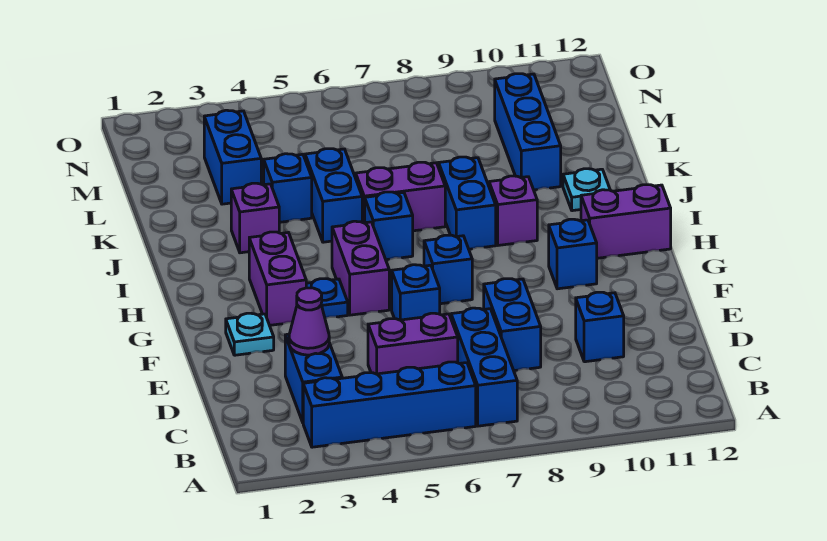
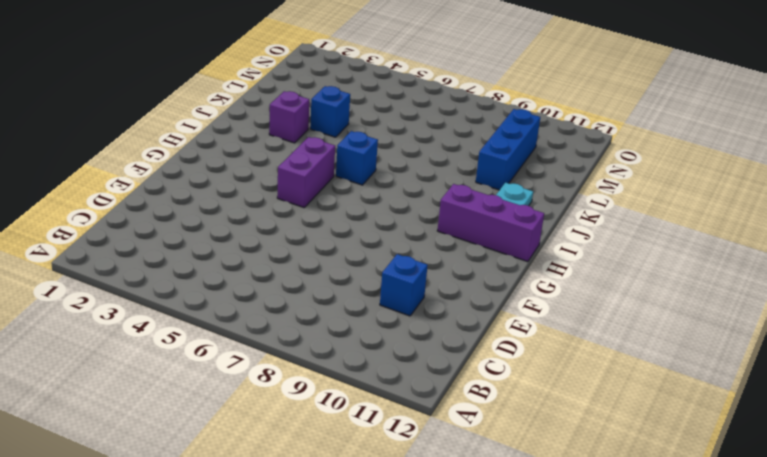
purple 1x3 brick [437,184,544,262] -> purple 1x2 brick [581,185,671,258]
none -> blue 1x4 brick [303,362,476,447]
none -> blue 1x3 brick [451,308,517,426]
none -> blue 1x2 brick [285,334,342,422]

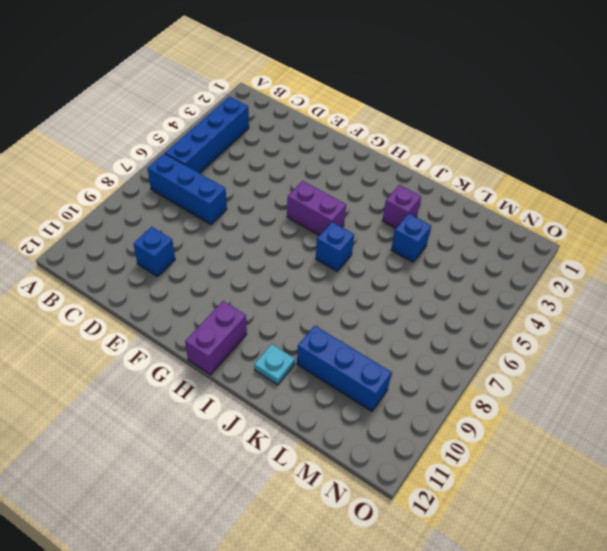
none -> blue 1x2 brick [285,334,342,422]
none -> purple 1x2 brick [368,313,458,374]
none -> blue 1x2 brick [484,279,541,371]

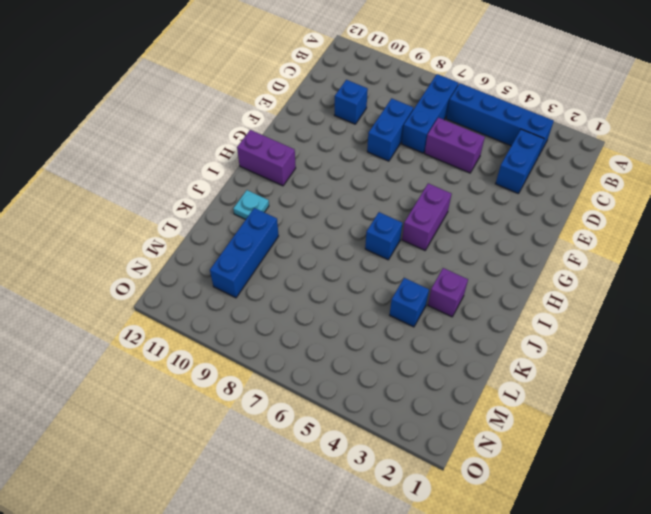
none -> cyan 1x1 plate [226,313,274,355]
none -> blue 1x1 brick [392,265,440,320]
none -> purple 1x2 brick [249,232,306,325]

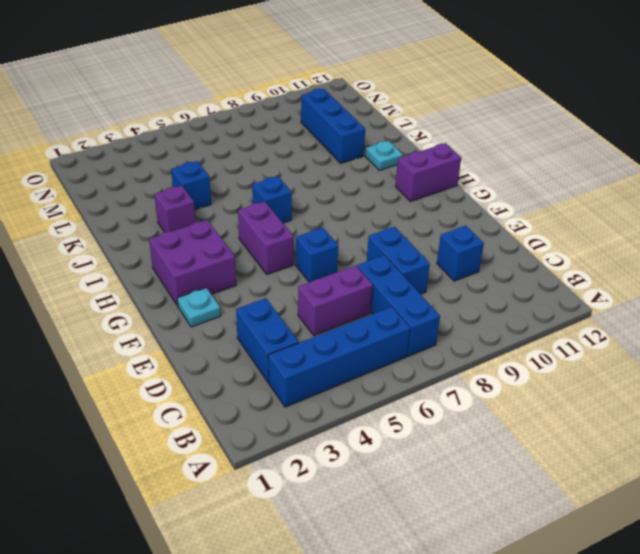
purple 2x2 brick [149,220,236,306] -> purple 1x2 brick [249,232,306,325]
none -> blue 1x1 plate [306,279,348,318]
none -> blue 1x1 brick [424,235,472,304]
none -> blue 1x1 brick [549,219,597,289]

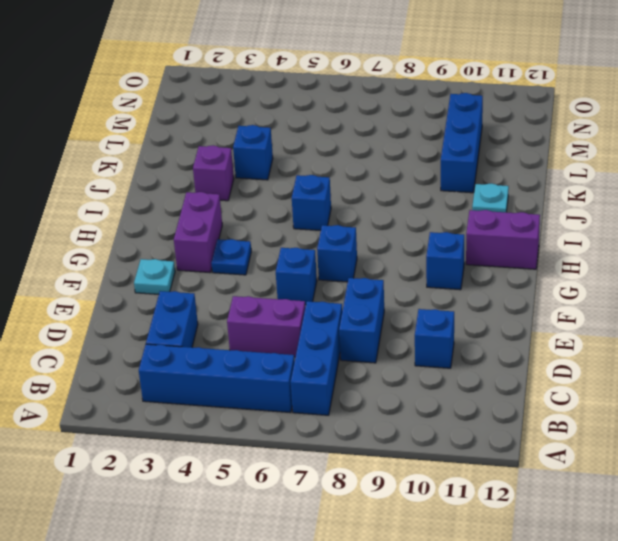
none -> purple 1x2 brick [332,221,389,315]
none -> blue 1x2 brick [439,157,496,249]
none -> purple 1x1 brick [489,176,537,245]

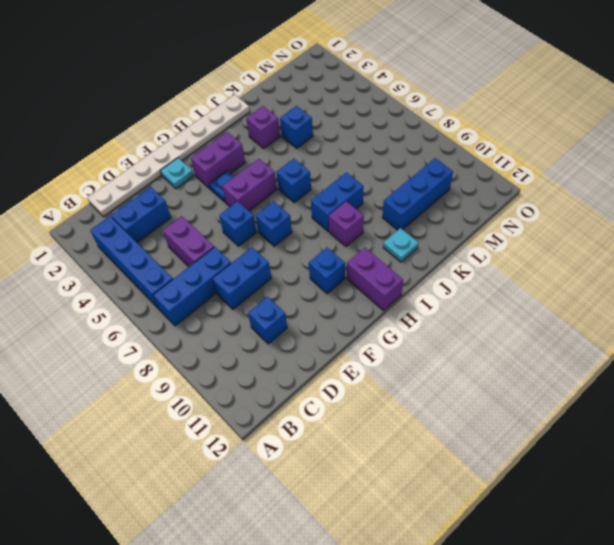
white 1x8 plate [88,95,250,217] -> none
none -> blue 1x2 brick [305,149,362,242]
none -> purple 1x2 brick [356,162,445,231]
none -> blue 1x2 brick [204,110,261,204]

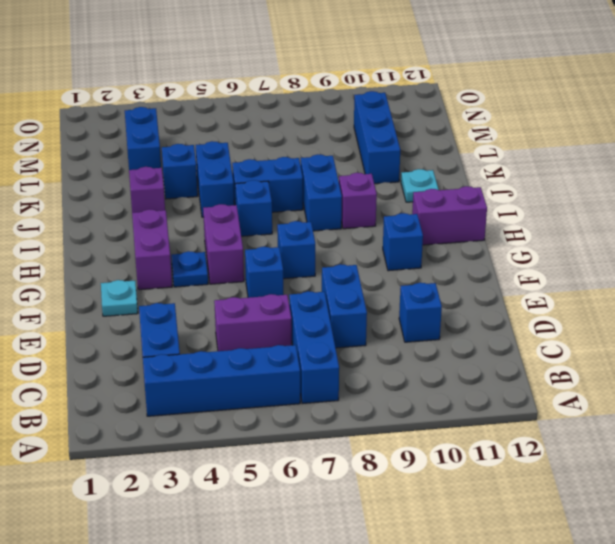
blue 1x2 brick [232,157,303,212] -> purple 1x2 brick [356,162,445,231]
none -> purple 1x1 cone [289,288,329,355]

